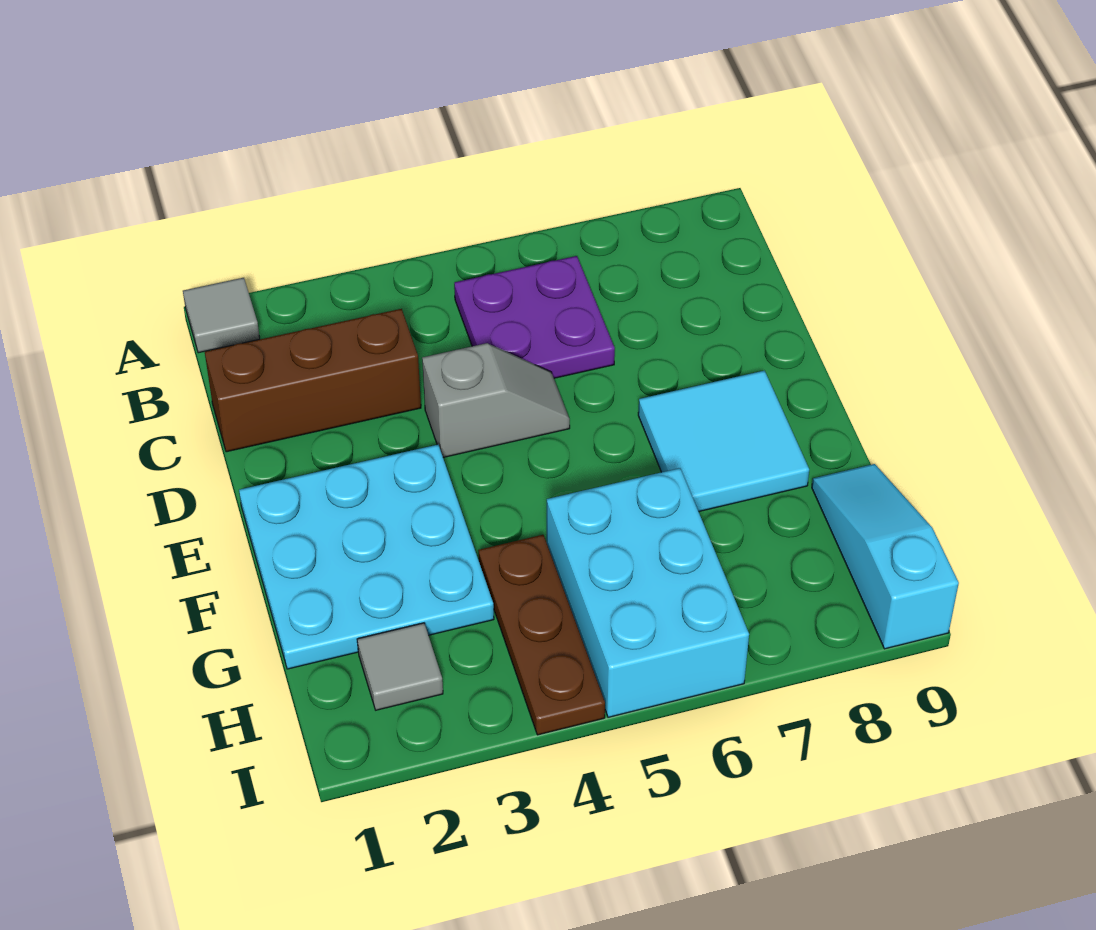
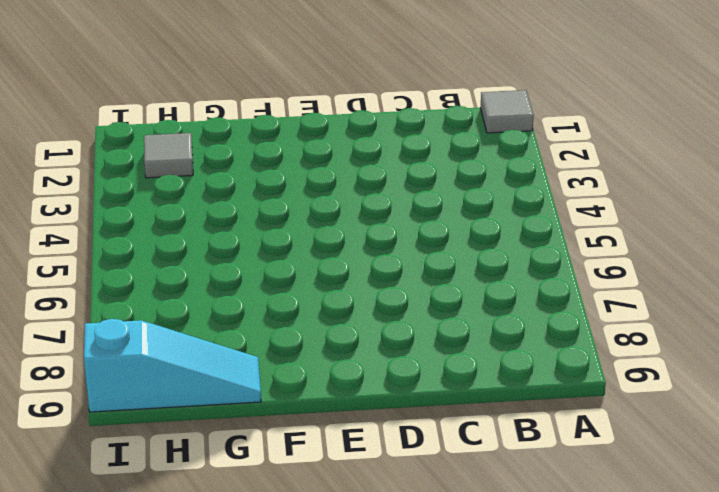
none -> purple 2x2 plate [454,256,615,378]
none -> brown 1x3 brick [205,309,421,452]

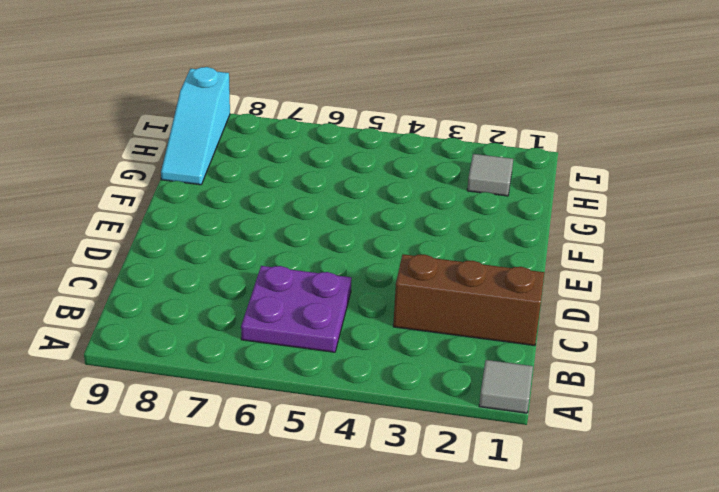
none -> grey 1x2 slope [422,343,570,457]
none -> cyan 3x3 plate [239,445,494,669]

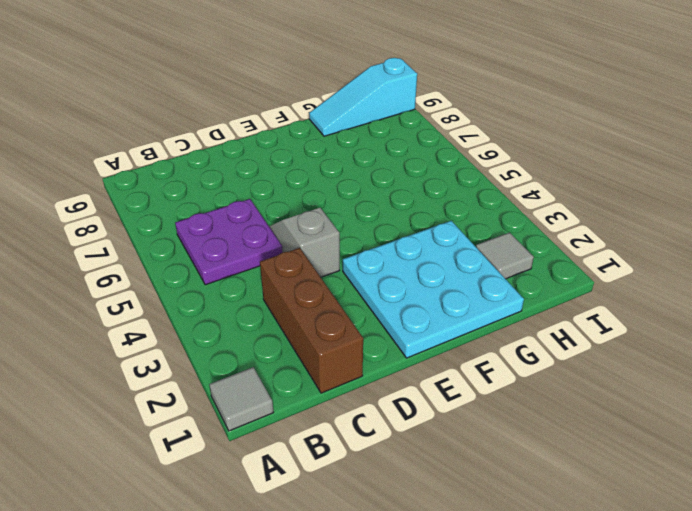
none -> cyan 2x2 tile [638,371,809,511]
none -> brown 1x3 plate [478,535,605,735]

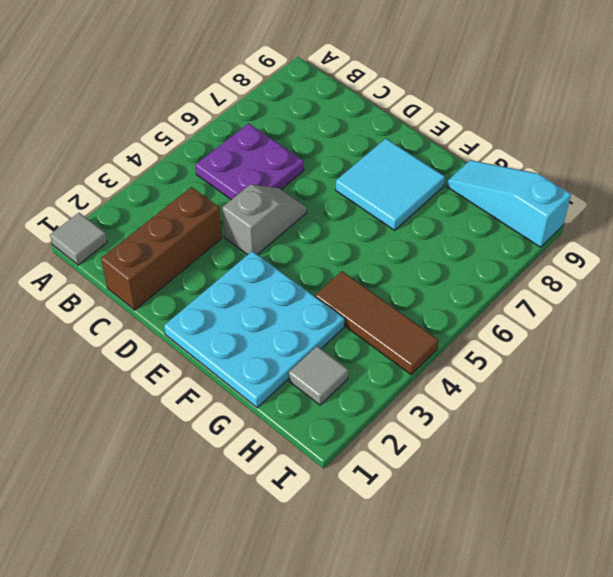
brown 1x3 tile [315,271,439,375] -> brown 1x3 plate [478,535,605,735]
none -> cyan 2x3 brick [547,468,749,717]

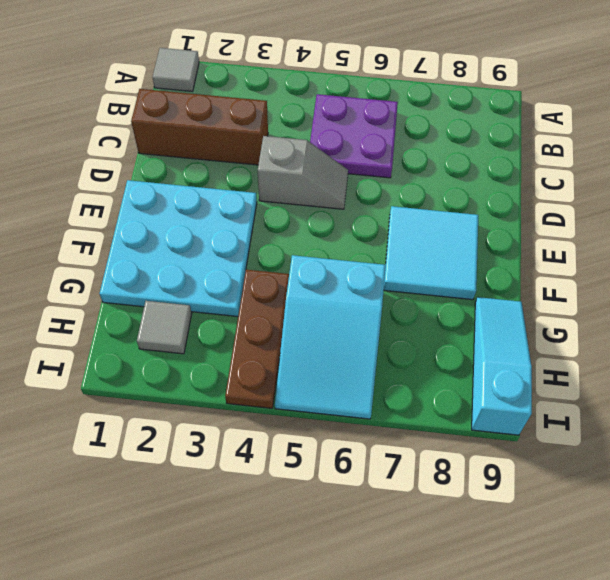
cyan 2x3 slope [275,255,386,419] -> cyan 2x3 brick [547,468,749,717]

